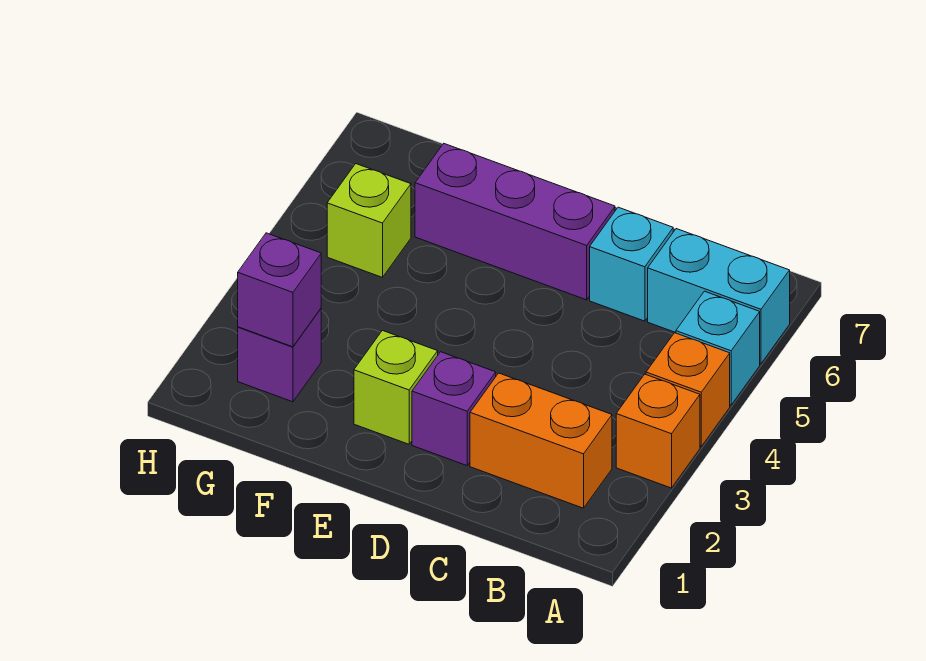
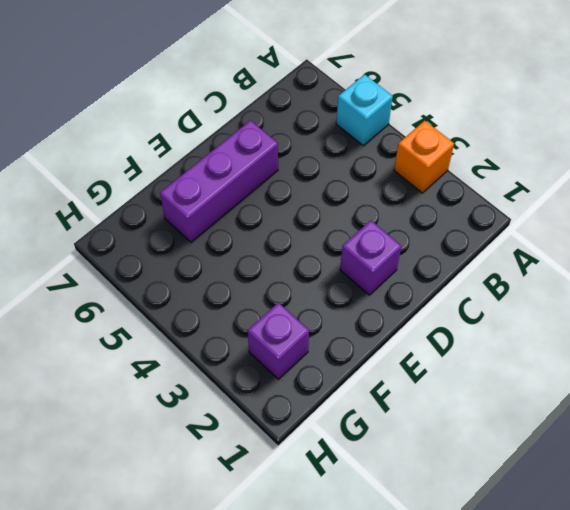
none -> orange 1x1 brick [646,333,730,446]
none -> cyan 1x2 brick [648,229,790,364]
none -> orange 1x2 brick [470,373,612,508]

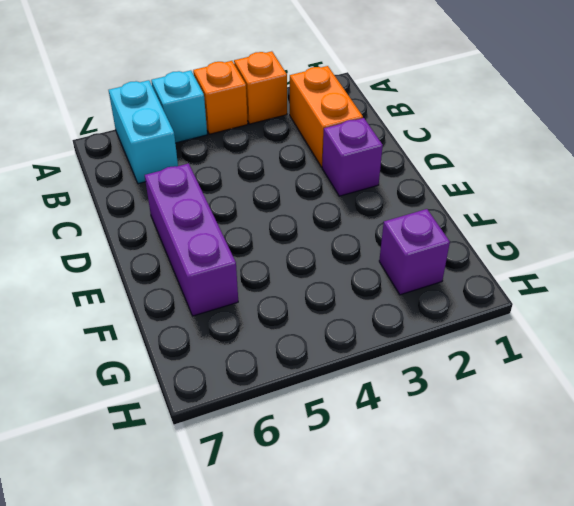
none -> cyan 1x1 brick [590,207,673,321]
none -> lime 1x1 brick [354,331,438,444]
none -> lime 1x1 brick [327,164,411,277]

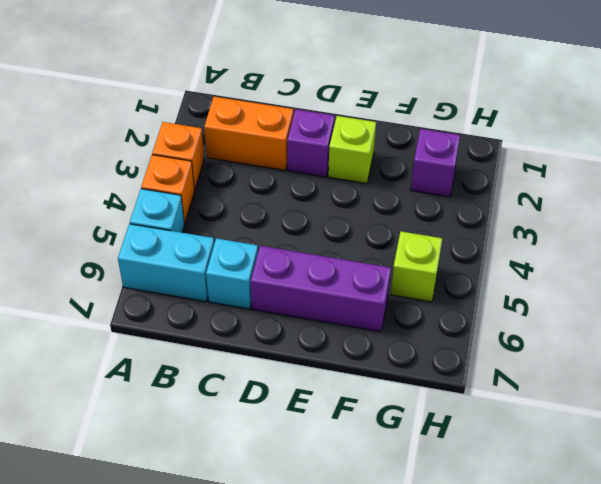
none -> purple 1x1 brick [238,233,321,347]

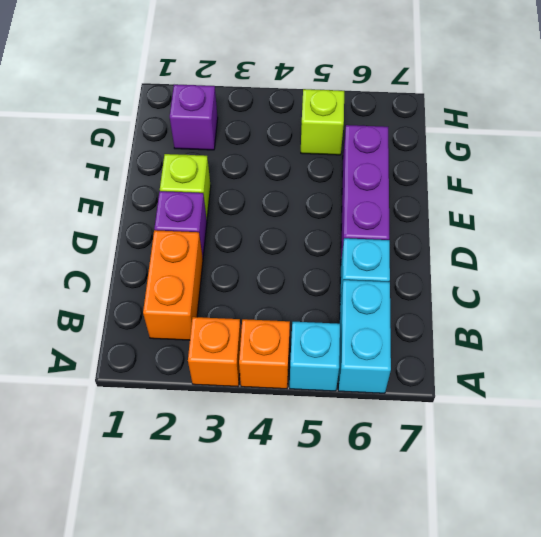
none -> purple 1x1 brick [238,233,321,347]

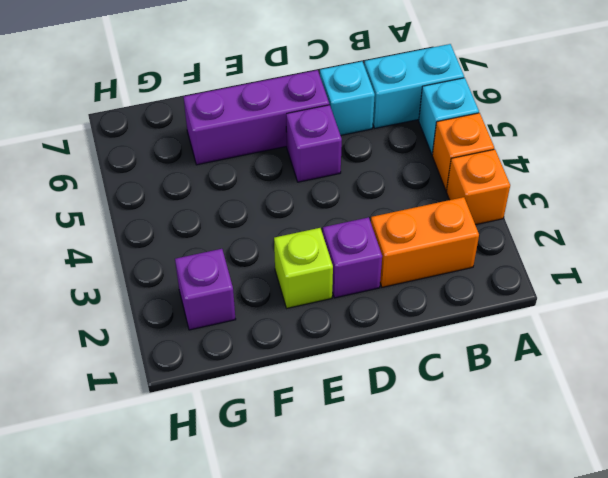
purple 1x1 brick [286,105,342,182] -> purple 1x1 brick moved to [238,233,321,347]
none -> lime 1x1 brick [327,164,411,277]

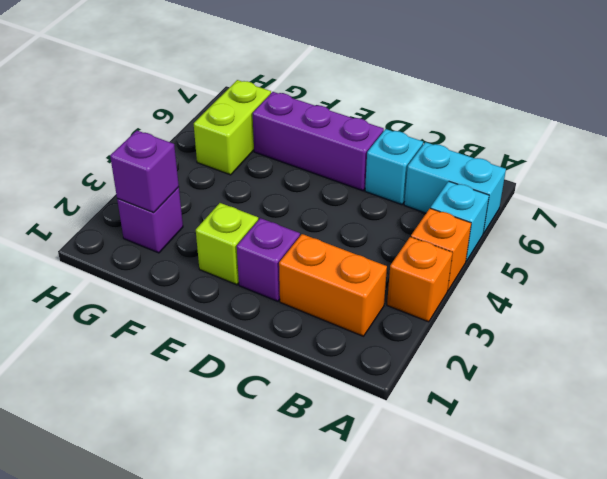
lime 1x2 brick [194,80,271,175] -> lime 1x1 brick [327,164,411,277]

